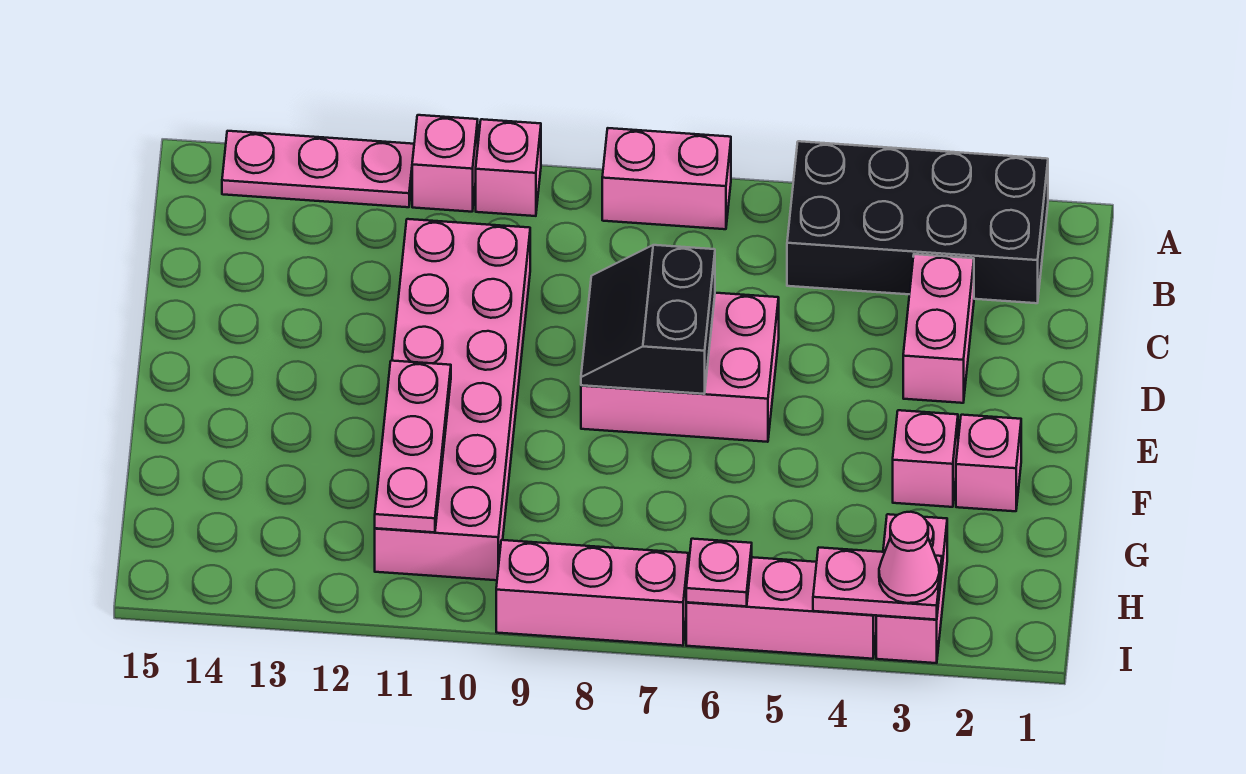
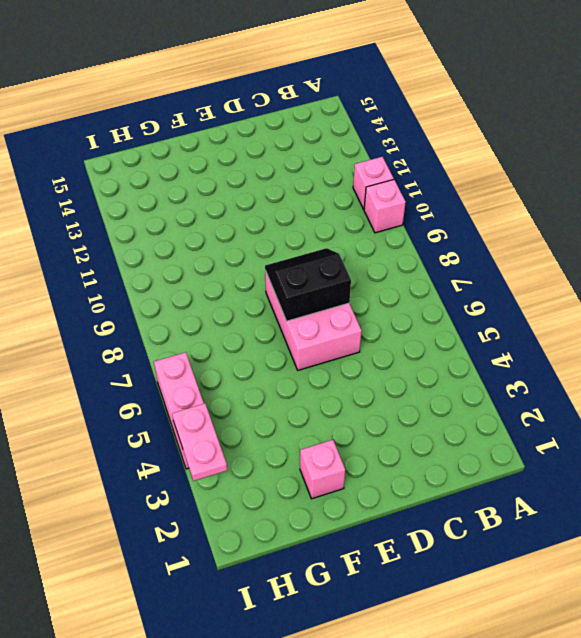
none -> black 2x4 brick [787,141,1048,303]
none -> pink 1x2 brick [602,128,731,229]
none -> pink 1x3 plate [222,131,414,207]

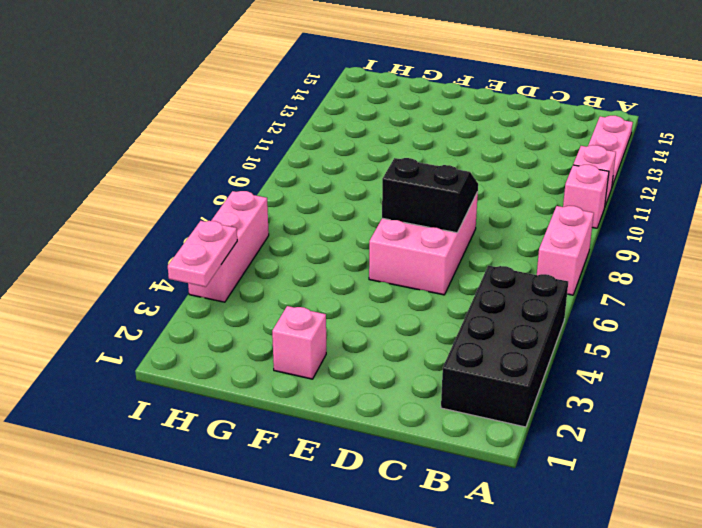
none -> pink 1x2 brick [903,254,974,403]
none -> pink 2x6 brick [375,219,530,580]
none -> pink 1x1 brick [893,410,958,507]

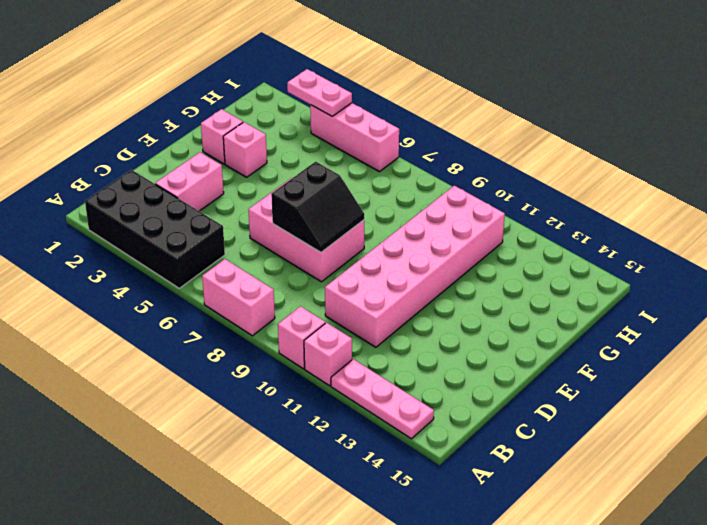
none -> pink 1x2 brick [876,514,947,663]
none -> pink 1x3 brick [496,540,688,646]
none -> pink 1x3 plate [375,361,451,532]

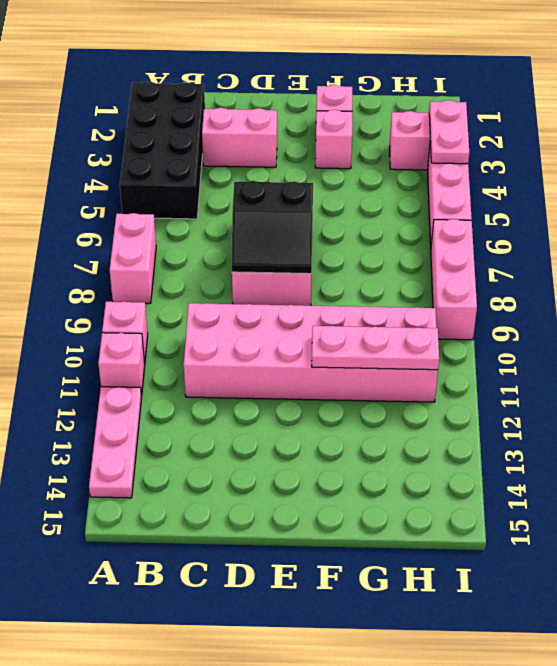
none -> pink 1x1 plate [686,539,752,606]
none -> pink 1x1 cone [879,512,939,603]

